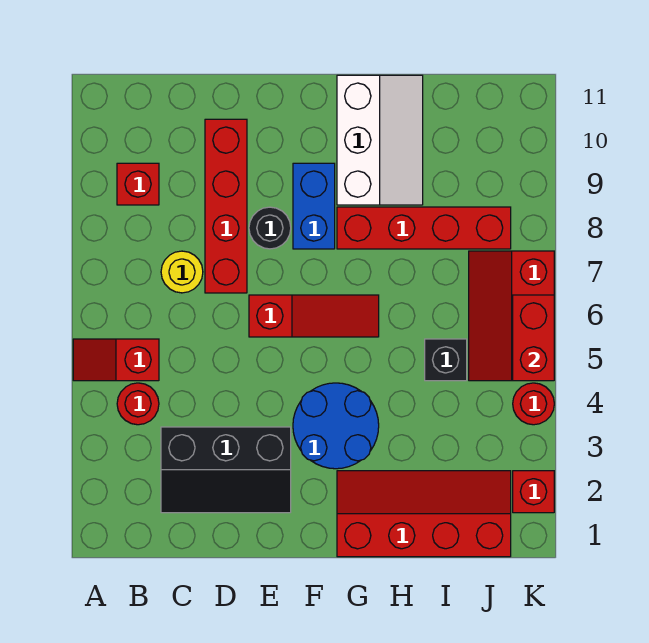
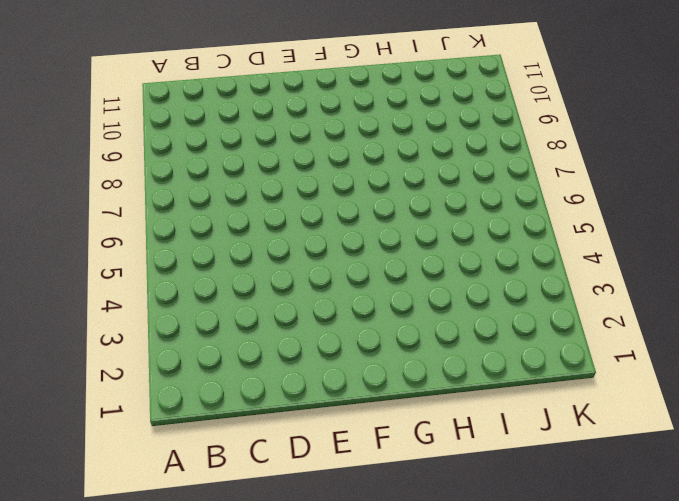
none -> red 1x2 slope [73,339,159,381]
none -> red 1x1 round brick [117,383,159,425]
none -> red 1x1 brick [117,163,159,205]

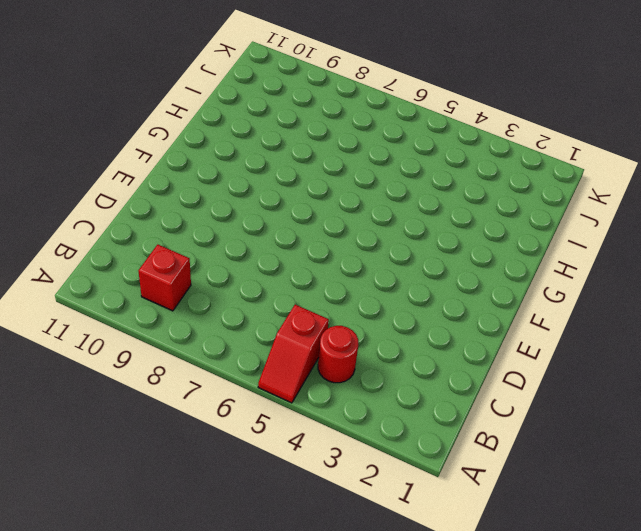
none -> black 2x3 slope [161,427,291,513]
none -> yellow 1x1 round brick [161,251,203,293]
none -> red 1x4 brick [205,119,247,293]

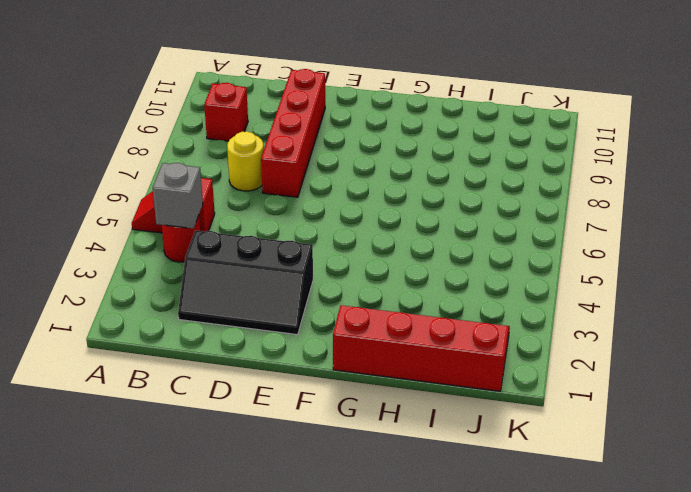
grey 1x1 brick [153,163,203,228] -> none
none -> red 1x3 slope [249,295,379,337]
none -> black 1x1 round brick [249,207,291,249]
none -> blue 2x2 round brick [293,383,379,469]

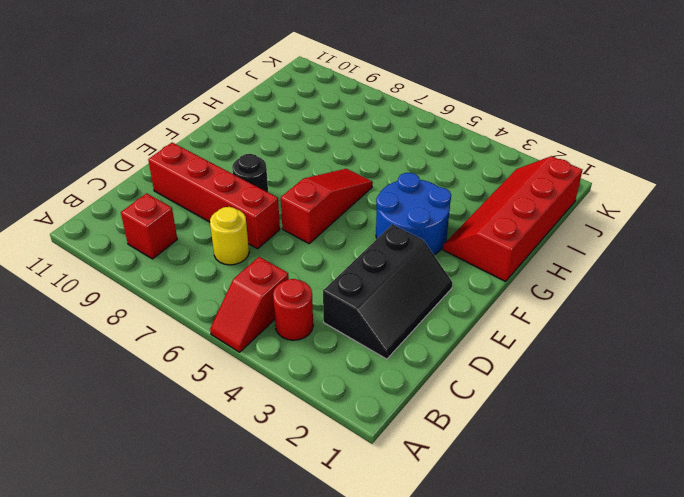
none -> blue 1x2 brick [293,163,335,249]
none -> red 1x4 brick [337,207,511,249]
none -> white 2x3 slope [337,75,423,205]

